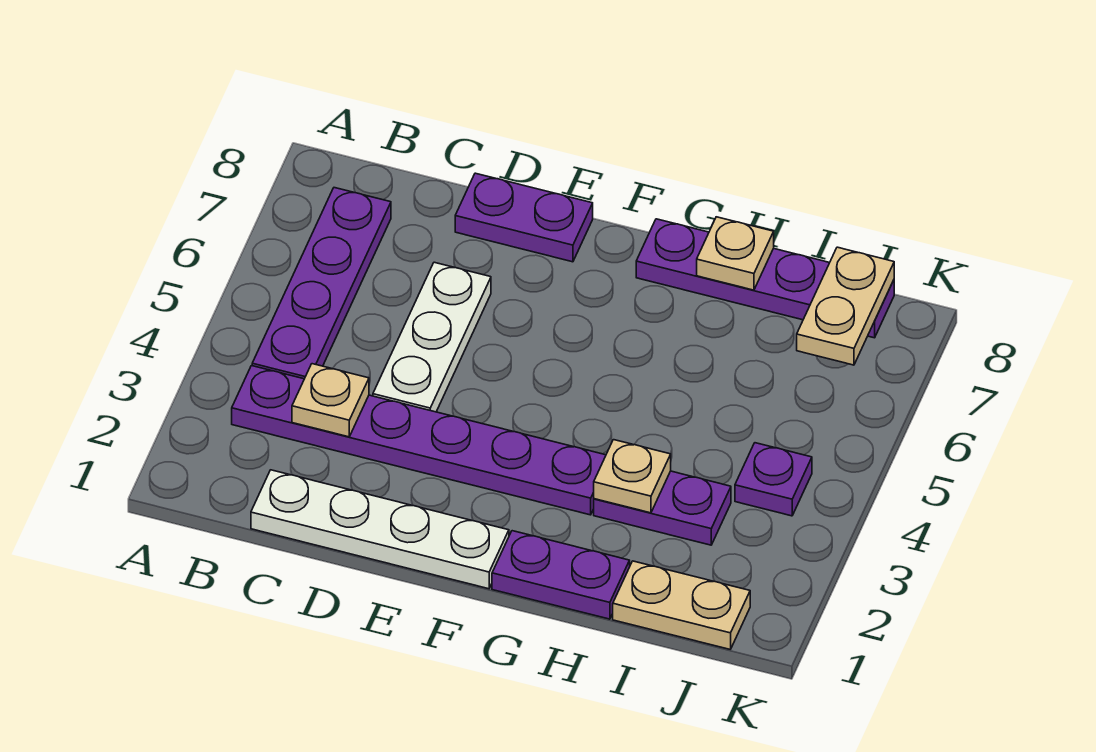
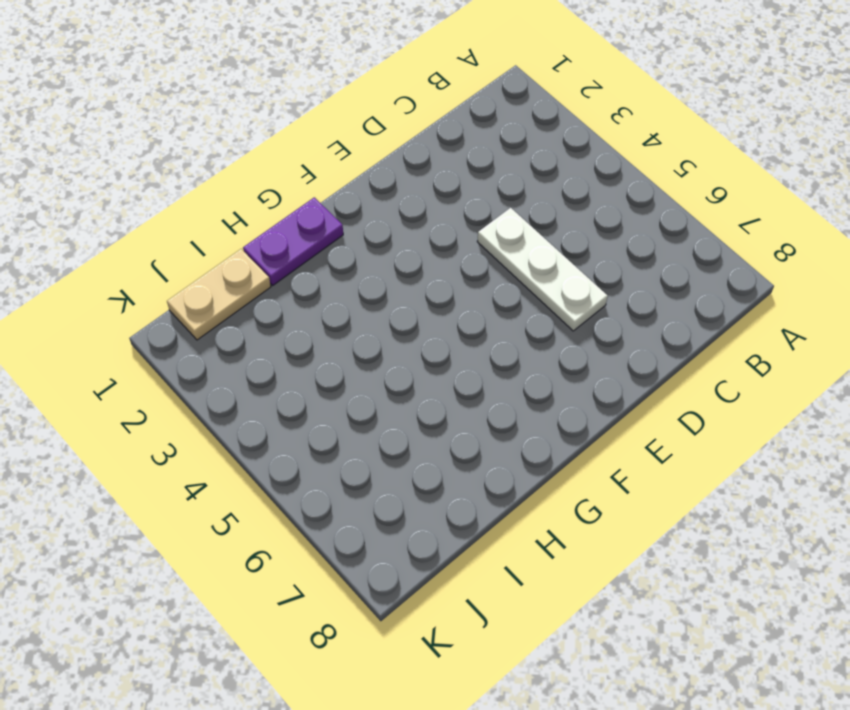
none -> purple 1x6 plate [232,366,606,515]
none -> purple 1x4 plate [252,188,391,379]
none -> white 1x4 plate [251,470,509,589]

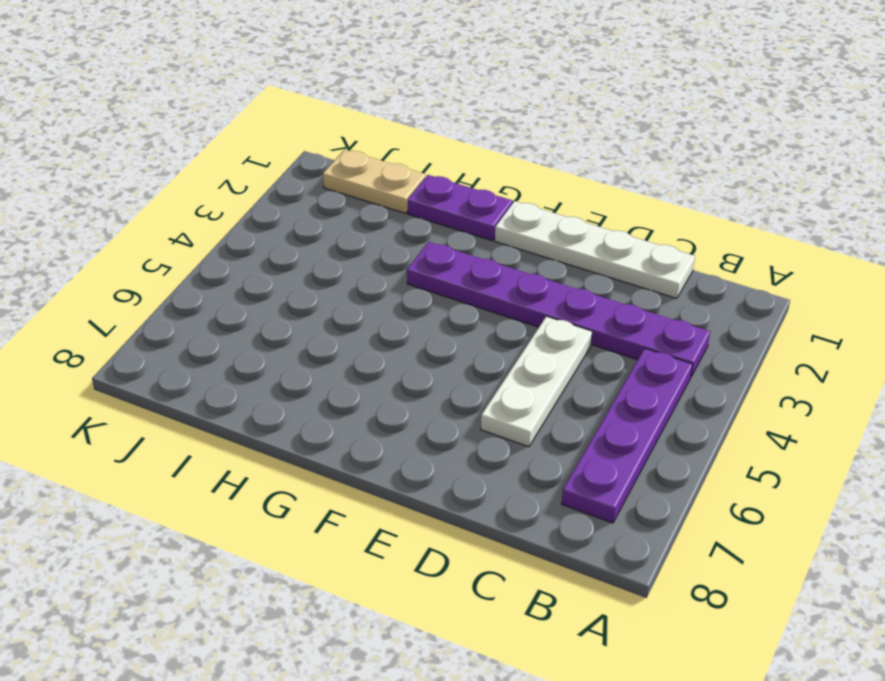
none -> purple 1x2 plate [455,173,593,262]
none -> purple 1x4 plate [636,219,894,338]
none -> purple 1x2 plate [594,471,731,545]

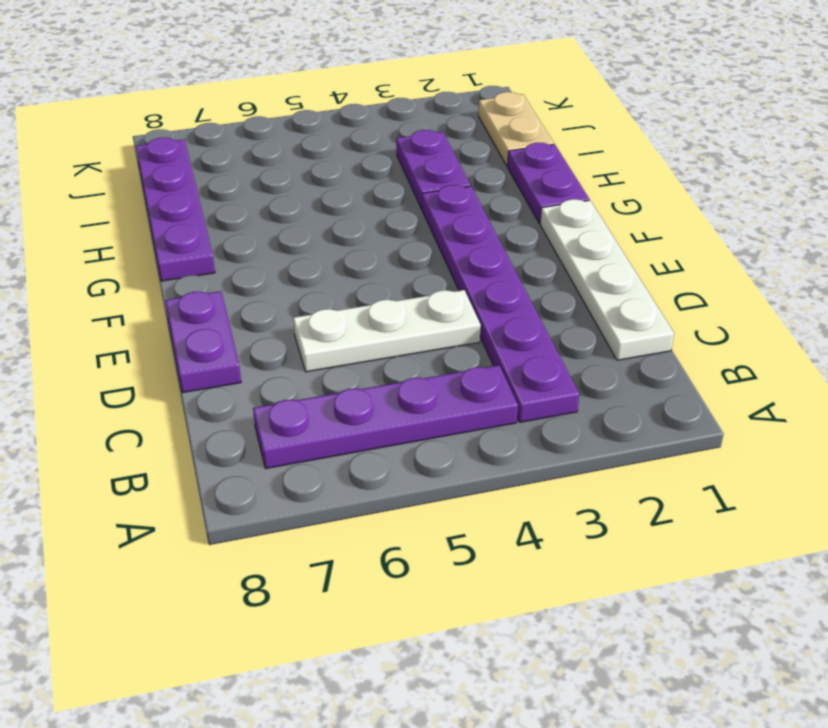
none -> purple 1x1 plate [735,443,812,516]
none -> tan 1x1 plate [292,364,369,437]
none -> tan 1x1 plate [594,440,671,513]

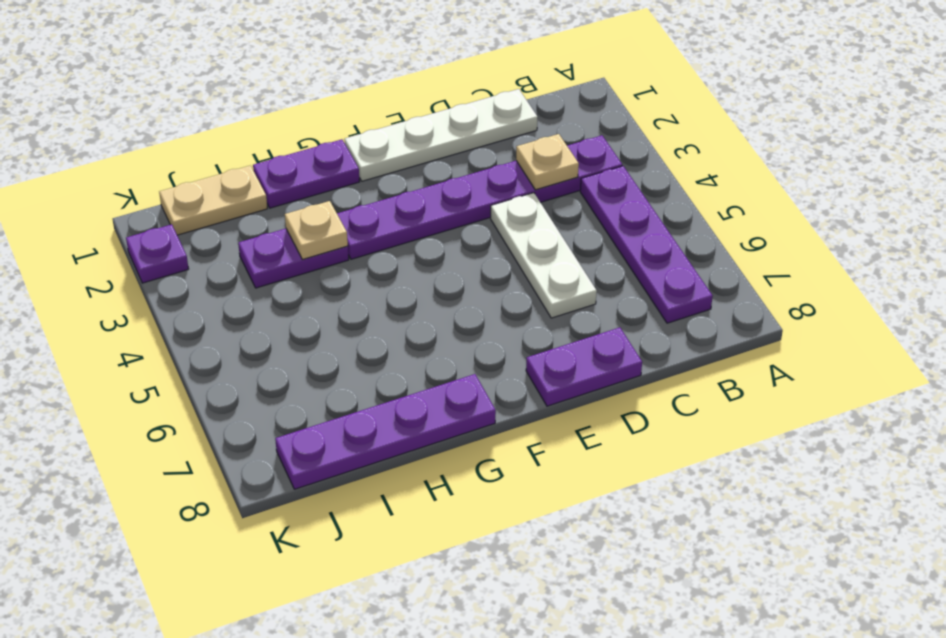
purple 1x1 plate [126,224,189,283] -> purple 1x1 plate moved to [735,443,812,516]
none -> tan 1x1 plate [697,217,774,290]
none -> tan 1x2 plate [797,247,894,365]

